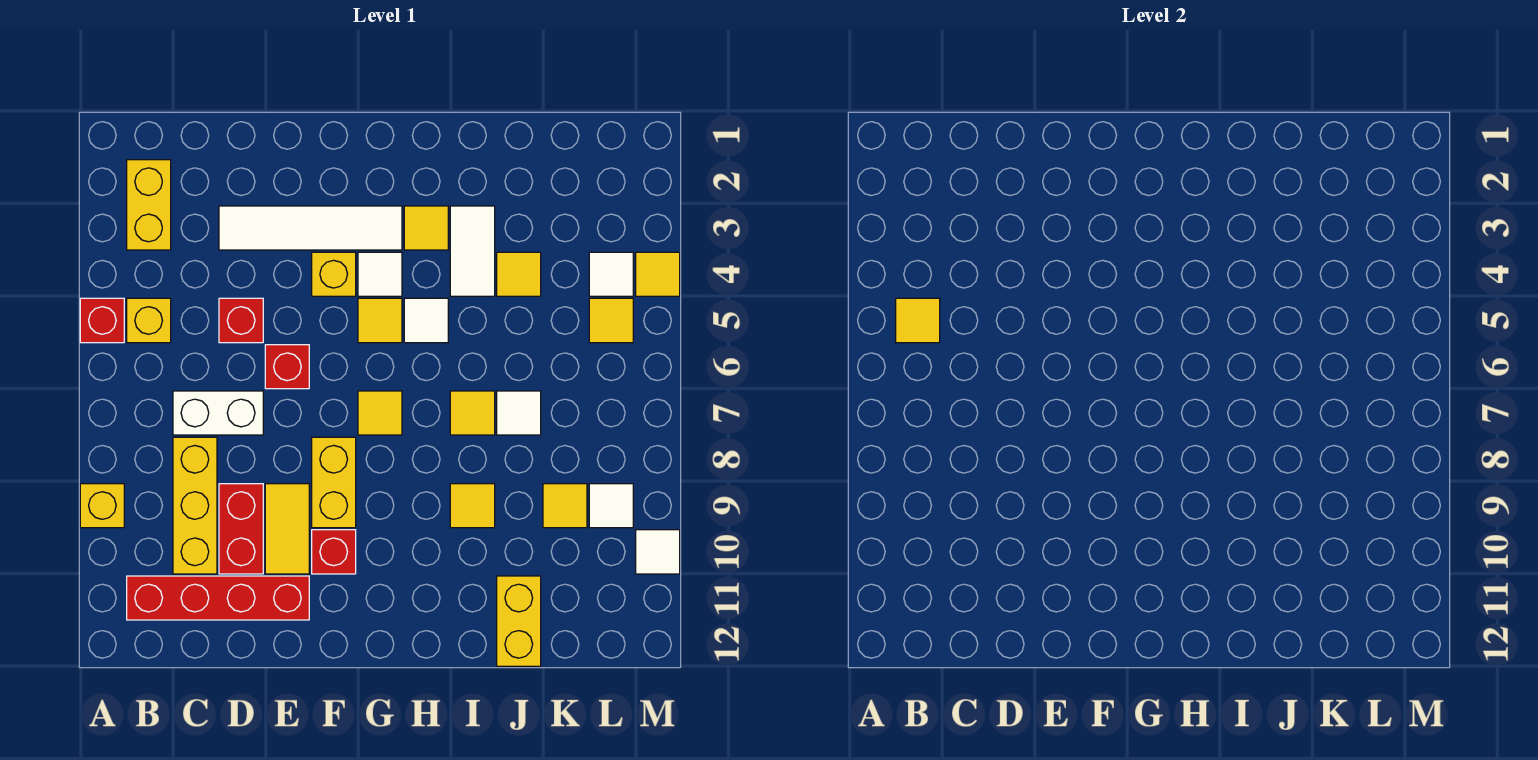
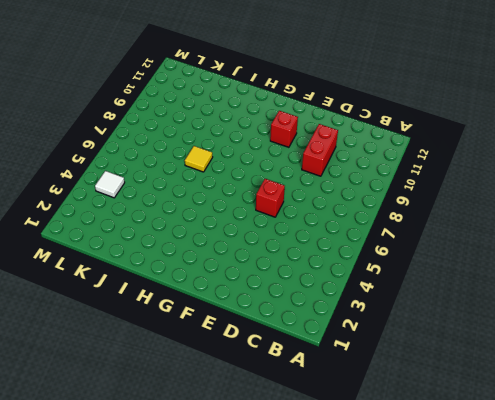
none -> red 1x1 brick [80,298,124,343]
none -> yellow 1x1 brick [80,484,124,528]
none -> yellow 1x2 brick [127,160,171,250]
none -> yellow 1x1 brick [127,298,171,343]

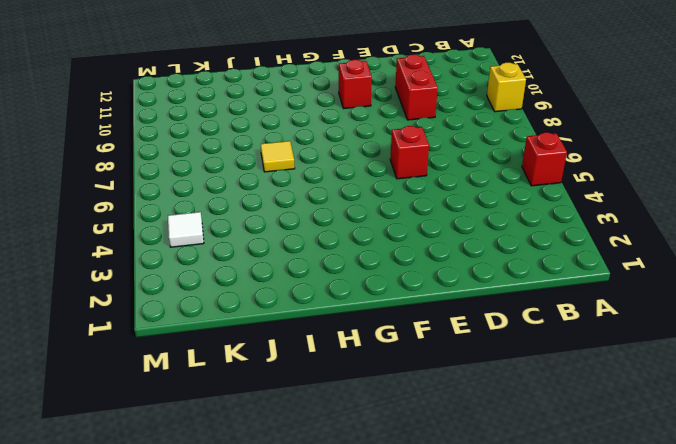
none -> yellow 1x2 brick [127,160,171,250]
none -> yellow 1x1 brick [127,298,171,343]
none -> red 1x4 brick [127,576,309,620]
none -> white 1x2 brick [173,391,263,435]

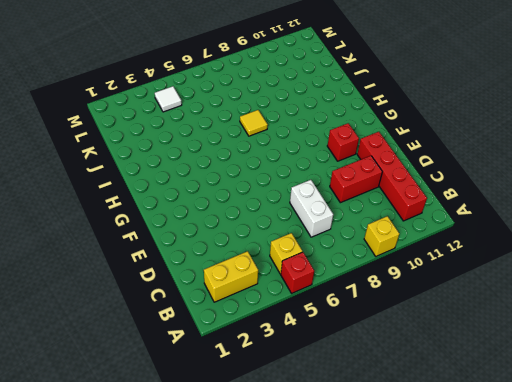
none -> yellow 1x3 brick [173,437,217,574]
none -> white 1x4 tile [219,206,402,250]
none -> red 1x1 brick [219,298,263,343]
none -> red 1x1 brick [265,345,309,389]

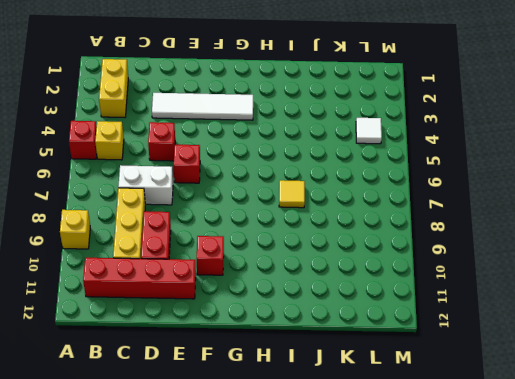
none -> yellow 1x2 tile [265,484,309,574]
none -> yellow 1x1 brick [312,252,356,296]
none -> yellow 1x2 brick [312,437,356,528]
none -> white 1x1 tile [358,252,402,296]

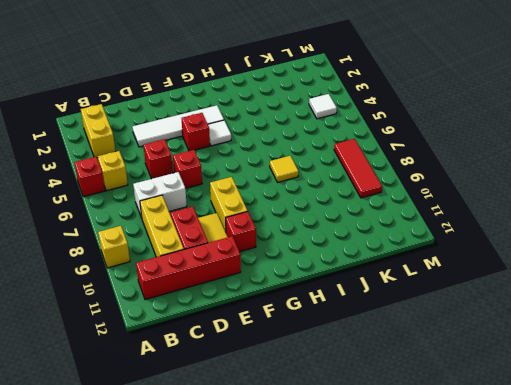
red 1x1 brick [182,113,210,151] -> yellow 1x1 brick [312,252,356,296]
red 1x3 tile [334,139,382,198] -> white 1x1 tile [589,484,633,528]
none -> yellow 1x1 tile [358,298,402,343]
none -> yellow 1x1 tile [358,391,402,435]
none -> yellow 1x1 tile [404,206,448,250]
none -> white 1x1 tile [404,298,448,343]

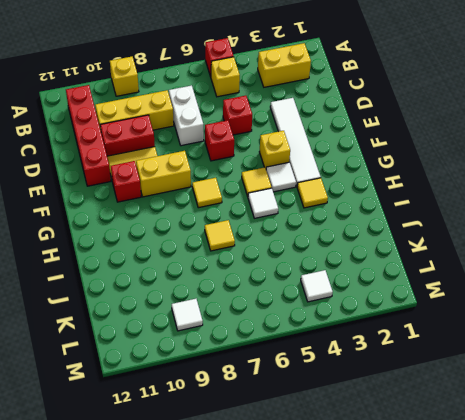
none -> white 1x2 tile [450,206,495,296]
none -> yellow 1x1 tile [450,484,495,528]
none -> yellow 1x1 tile [497,252,541,296]
none -> white 1x1 tile [497,391,541,435]

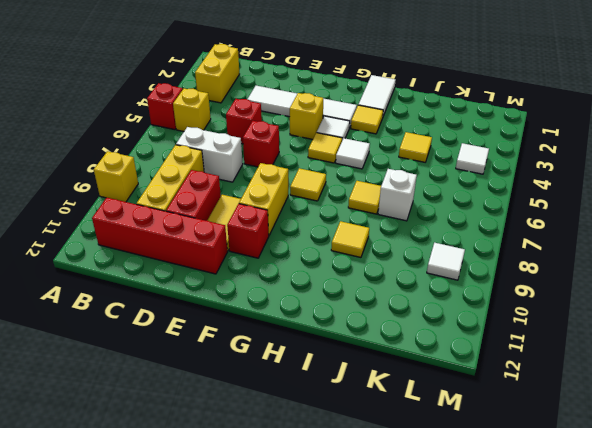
white 1x2 tile [358,75,395,116] -> white 1x2 tile moved to [450,206,495,296]
white 1x1 brick [378,169,417,221] -> white 1x1 tile [497,391,541,435]
none -> yellow 1x2 brick [497,576,541,666]
none -> yellow 1x1 tile [543,484,587,528]
none -> yellow 1x1 tile [589,298,633,343]
none -> yellow 1x1 tile [636,252,680,296]

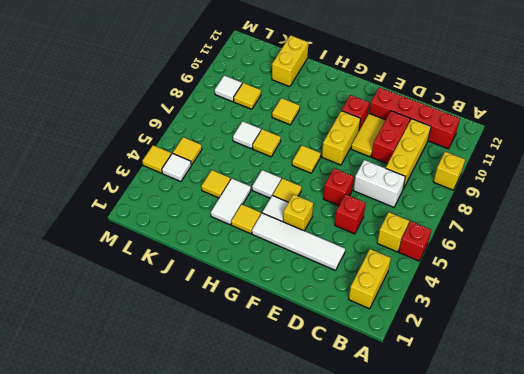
none -> white 1x1 tile [636,530,680,574]
none -> yellow 1x1 tile [896,298,940,343]

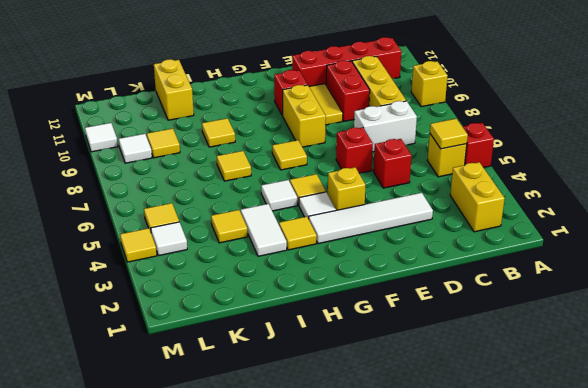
none -> white 1x1 tile [497,391,541,435]

